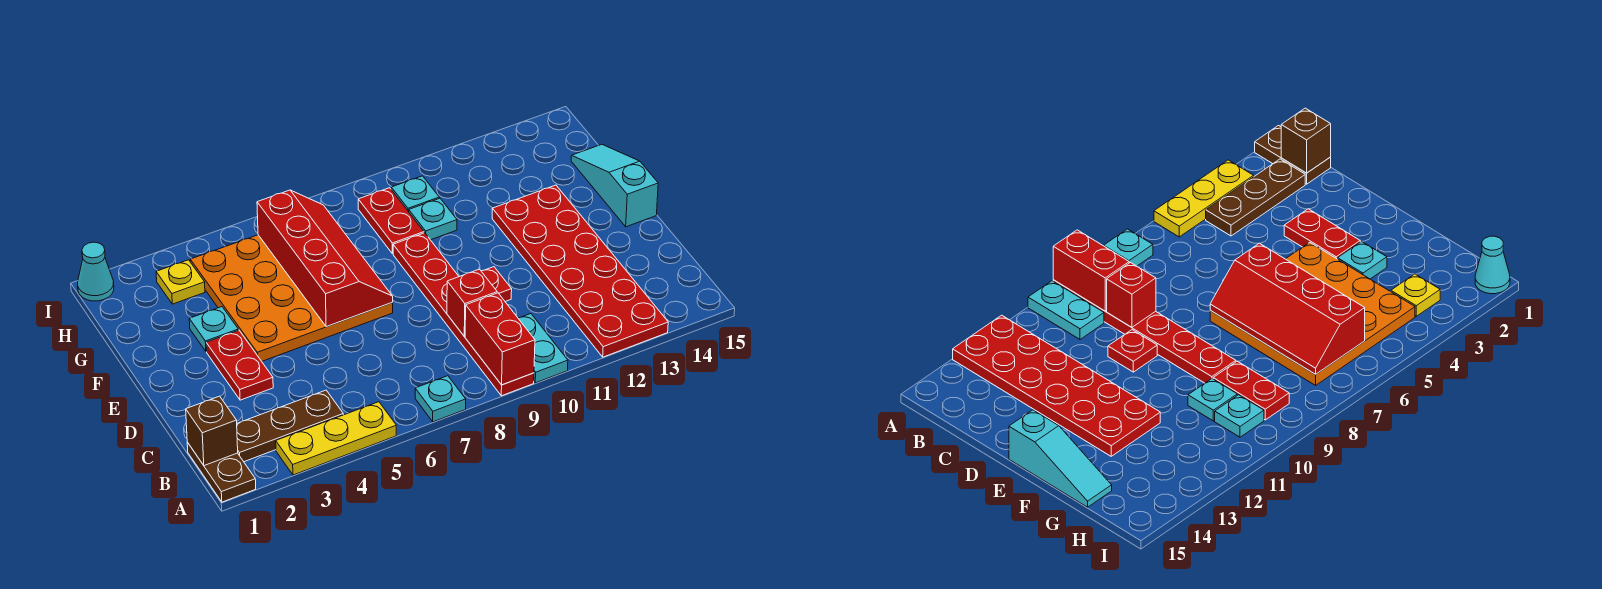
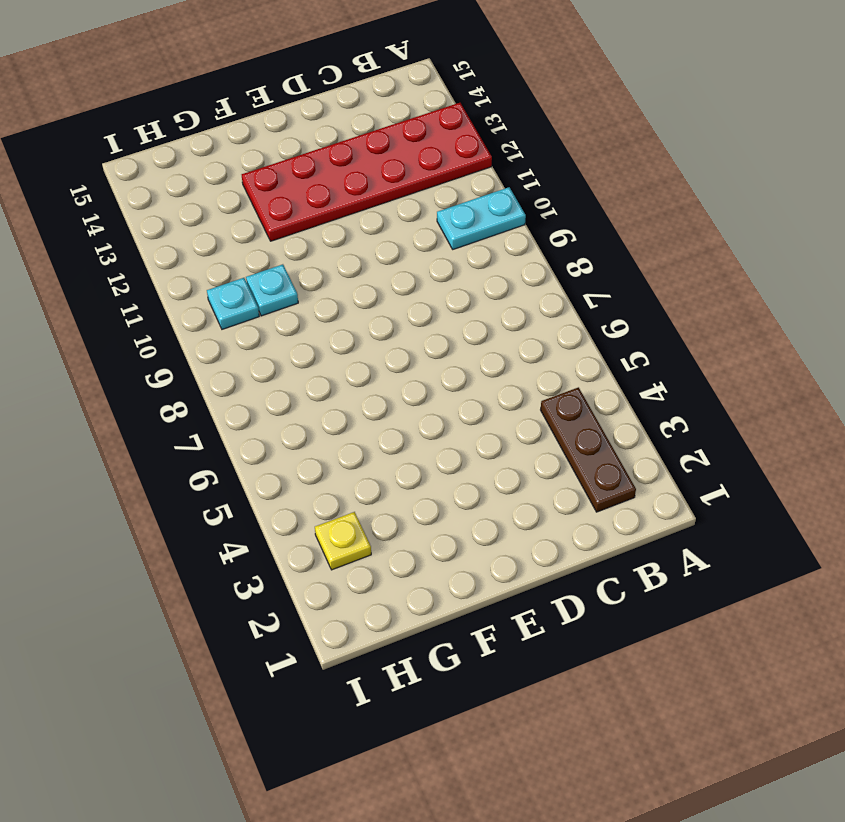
none -> brown 1x2 plate [187,442,256,502]
none -> yellow 1x3 plate [276,402,396,475]
none -> cyan 1x1 plate [415,376,466,422]

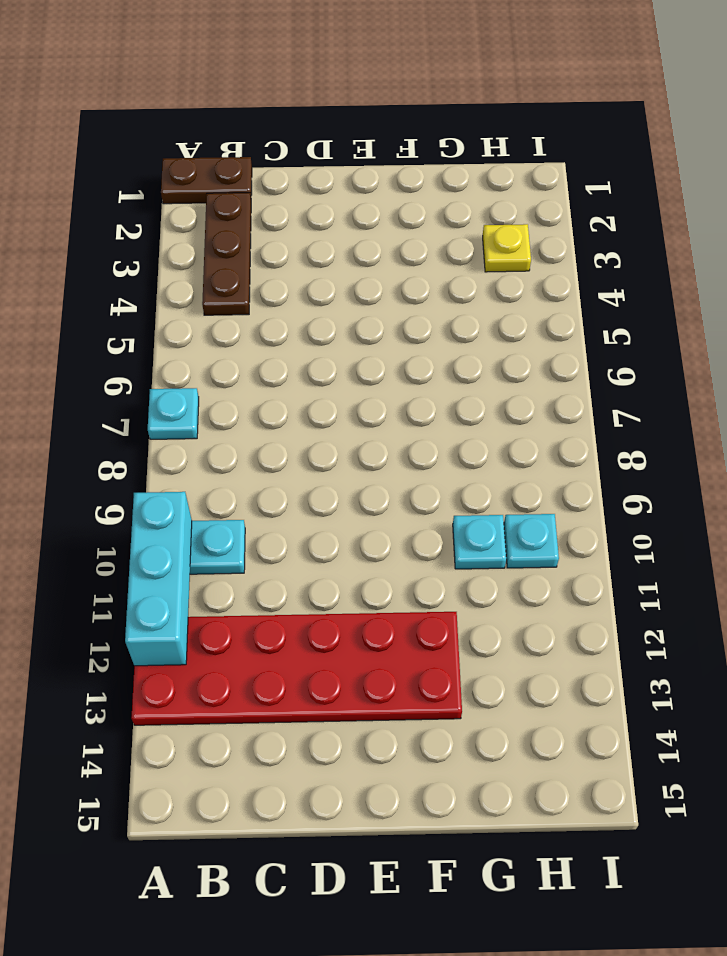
cyan 1x3 brick [125,492,192,666] -> none
none -> yellow 1x3 plate [276,402,396,475]
none -> red 1x6 plate [393,233,534,396]
none -> red 1x2 plate [206,330,273,400]

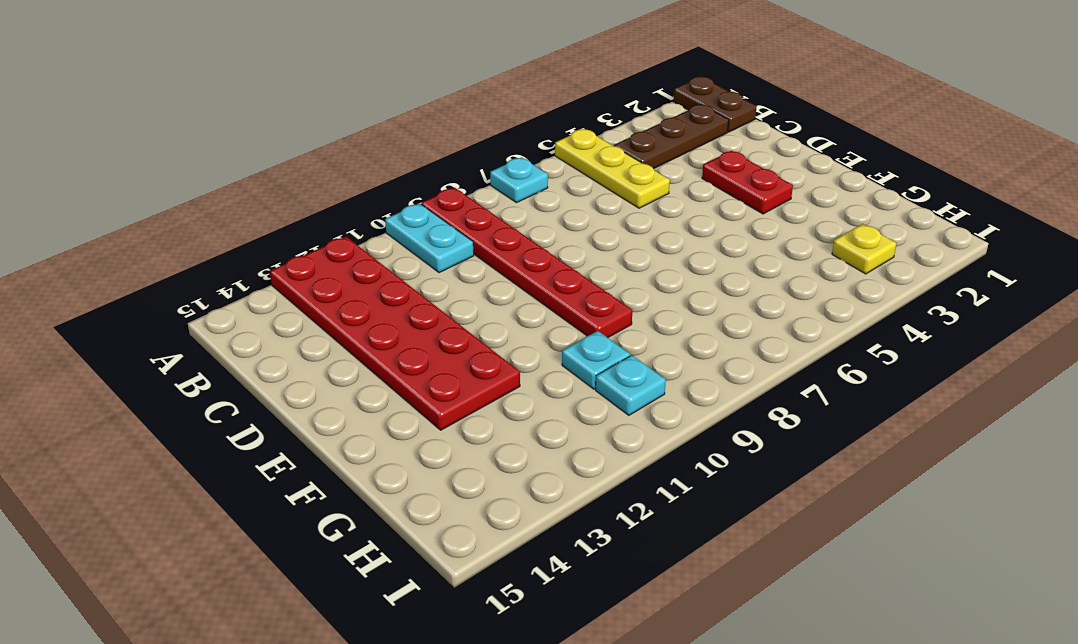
yellow 1x3 plate [555,129,670,208] -> yellow 1x3 plate turned to [276,402,396,475]
none -> red 1x1 plate [481,267,512,302]
none -> orange 4x4 plate [190,235,393,361]
none -> cyan 1x3 slope [571,144,658,227]

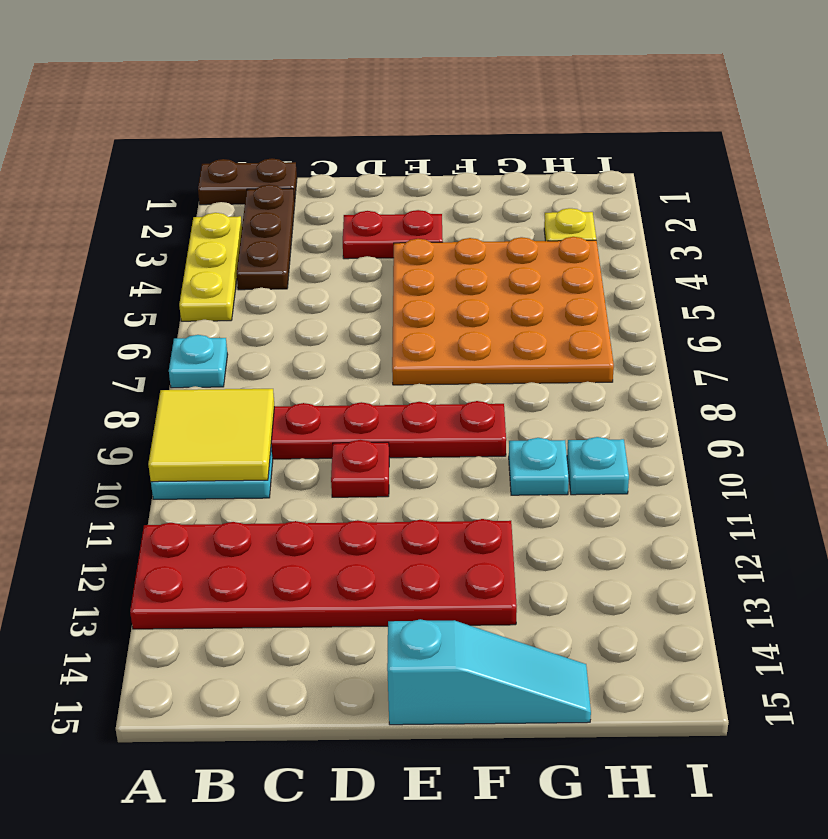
yellow 2x2 tile [148,389,274,482] -> red 1x2 brick [465,293,535,385]
none -> cyan 1x1 plate [189,307,238,352]
none -> red 1x2 plate [358,188,424,254]
none -> cyan 1x1 cone [78,242,114,301]

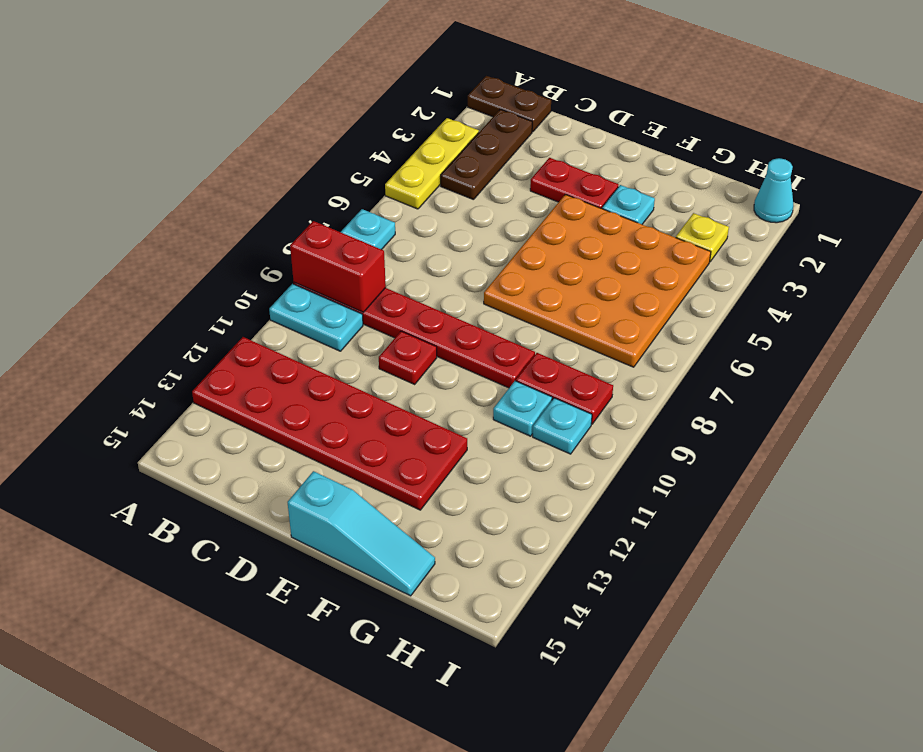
none -> brown 1x1 brick [186,396,238,466]
none -> red 1x1 brick [447,269,497,336]
none -> red 2x4 slope [257,190,393,327]

